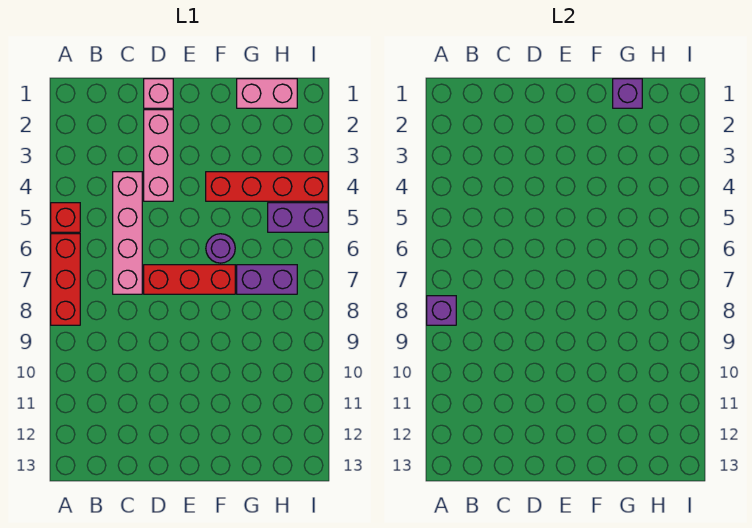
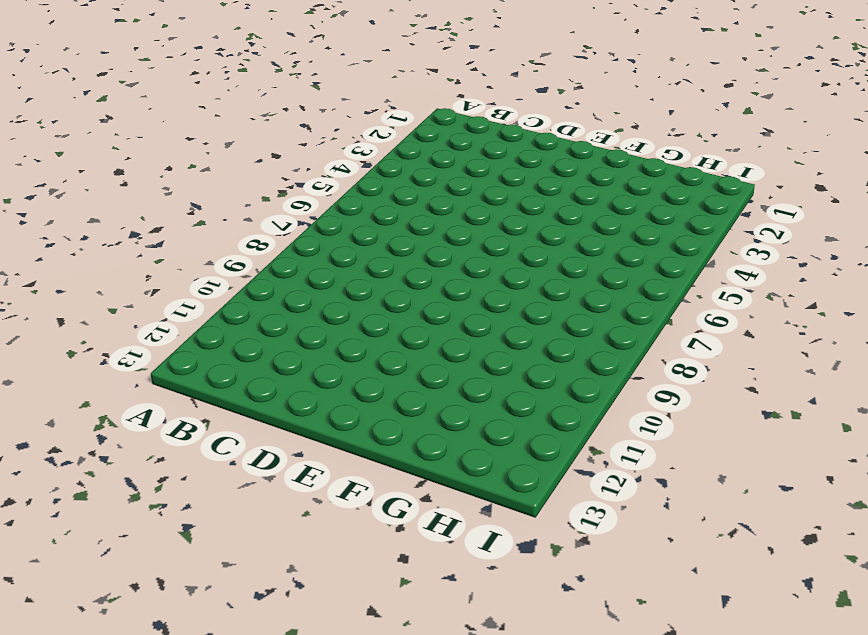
none -> red 1x1 brick [51,203,80,232]
none -> red 1x3 brick [51,234,80,325]
none -> pink 1x4 brick [113,172,142,294]

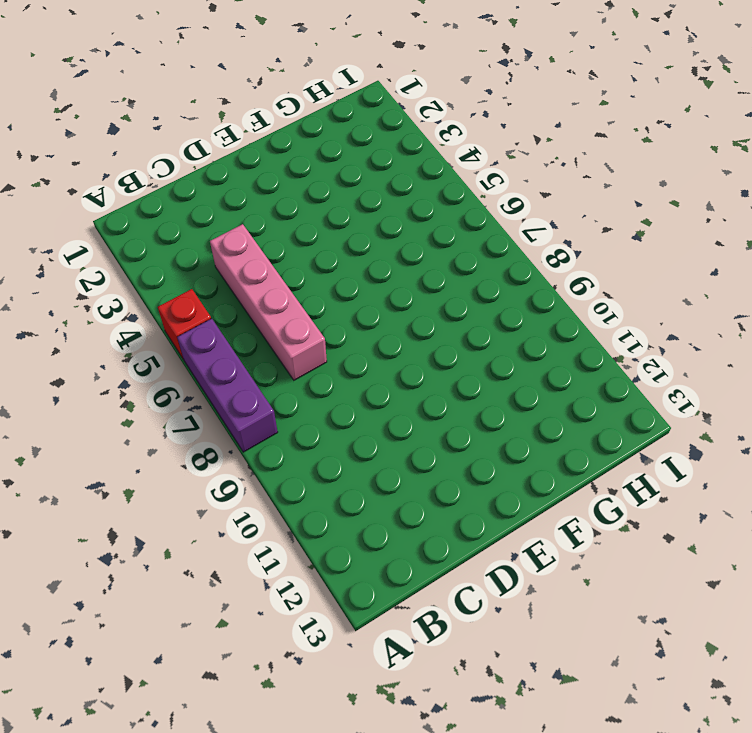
purple 1x3 brick [177,318,278,452] -> red 1x3 brick [51,234,80,325]
none -> pink 1x1 brick [144,79,173,108]
none -> pink 1x3 brick [144,110,173,201]
none -> red 1x3 brick [144,265,235,294]

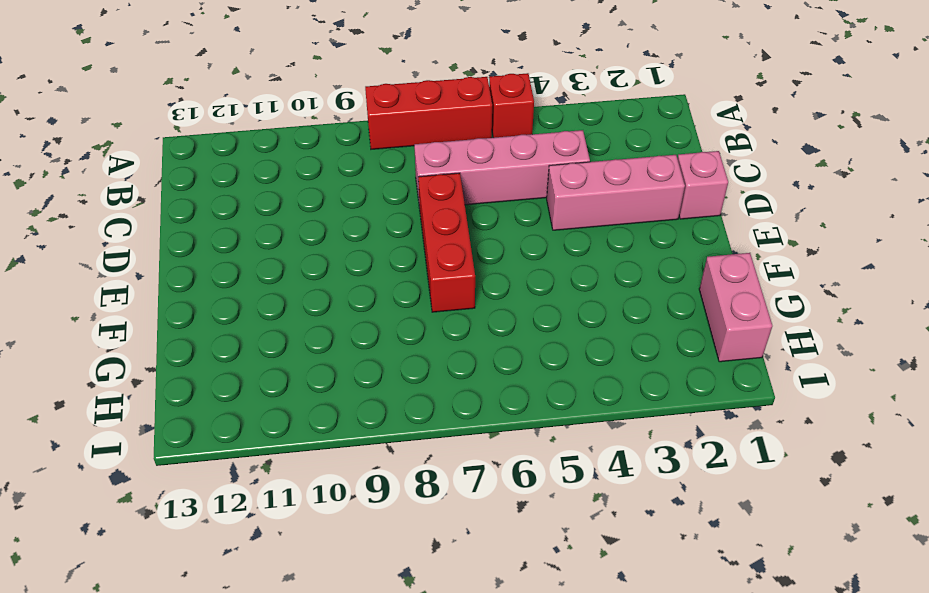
none -> red 1x4 brick [206,172,328,201]
none -> purple 1x1 round brick [206,234,235,263]
none -> purple 1x2 brick [237,265,297,294]

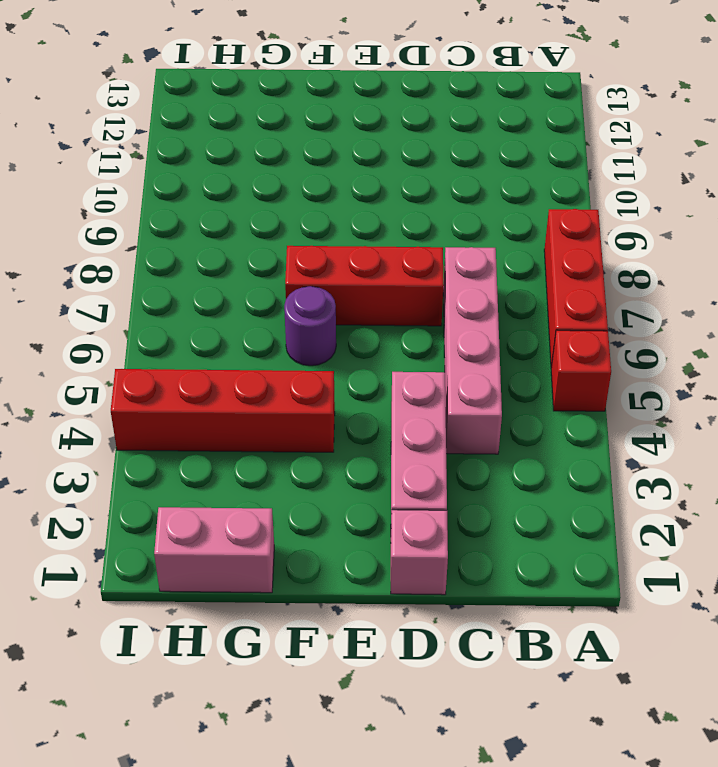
none -> purple 1x2 brick [237,265,297,294]
none -> purple 1x2 brick [268,203,328,232]
none -> purple 1x1 brick [427,296,456,325]

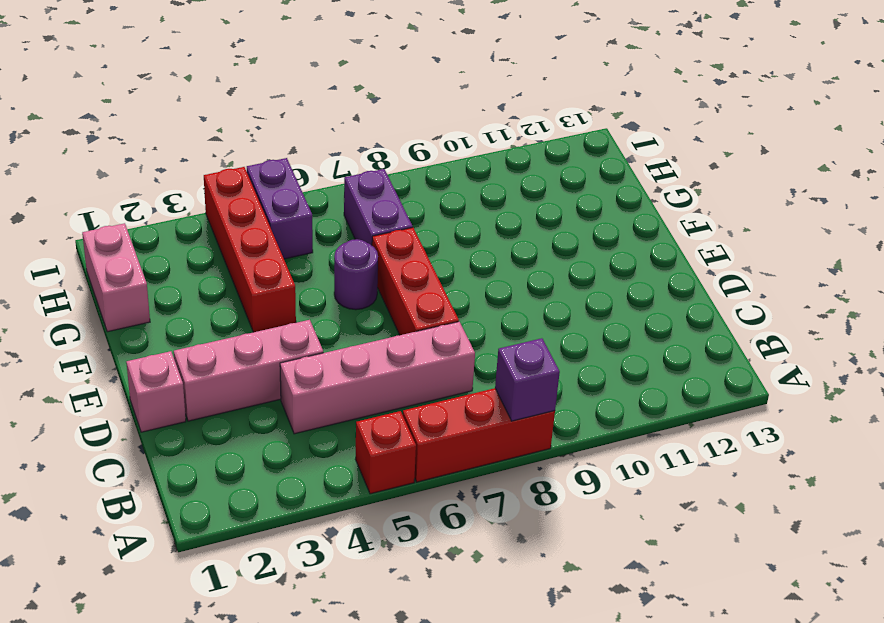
none -> purple 1x1 brick [613,79,642,108]

